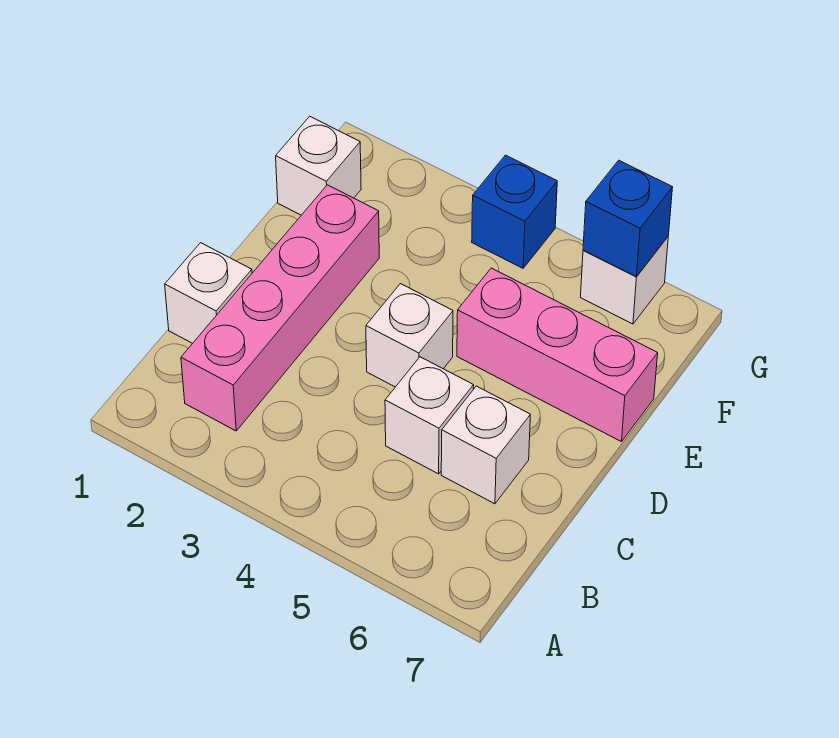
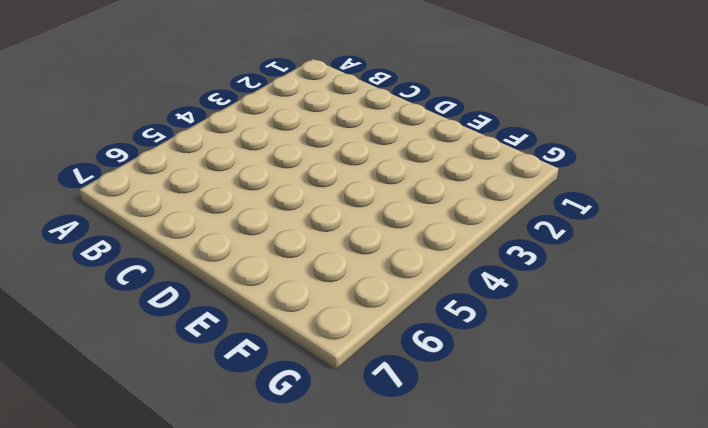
none -> pink 1x4 brick [181,185,379,431]
none -> white 1x1 brick [165,243,252,343]

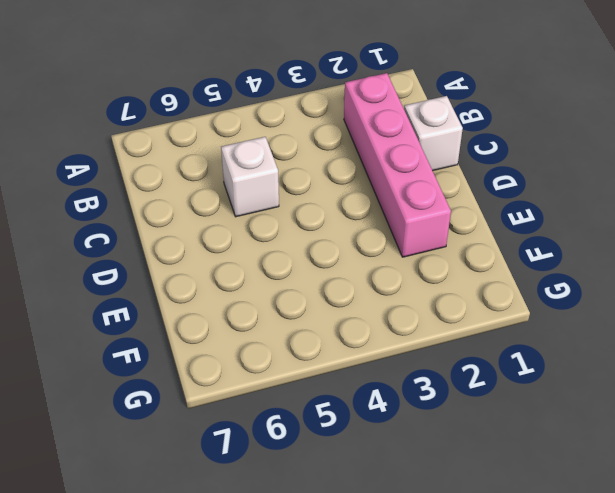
none -> white 1x1 brick [441,386,530,504]
none -> white 1x1 brick [366,284,453,387]

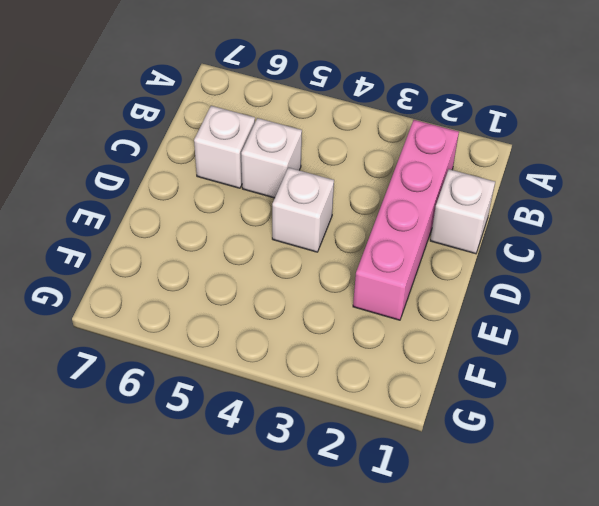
none -> pink 1x3 brick [457,268,658,442]
none -> white 1x1 brick [276,116,361,215]

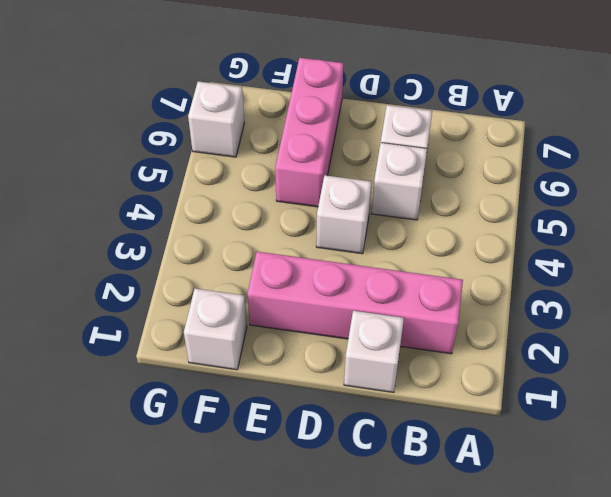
none -> blue 1x1 brick [472,155,557,268]
none -> blue 1x1 brick [583,160,673,277]

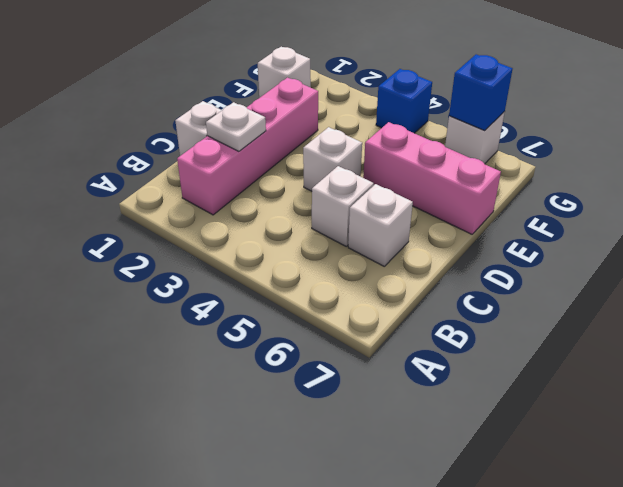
white 1x1 plate [206,102,266,151] -> none

